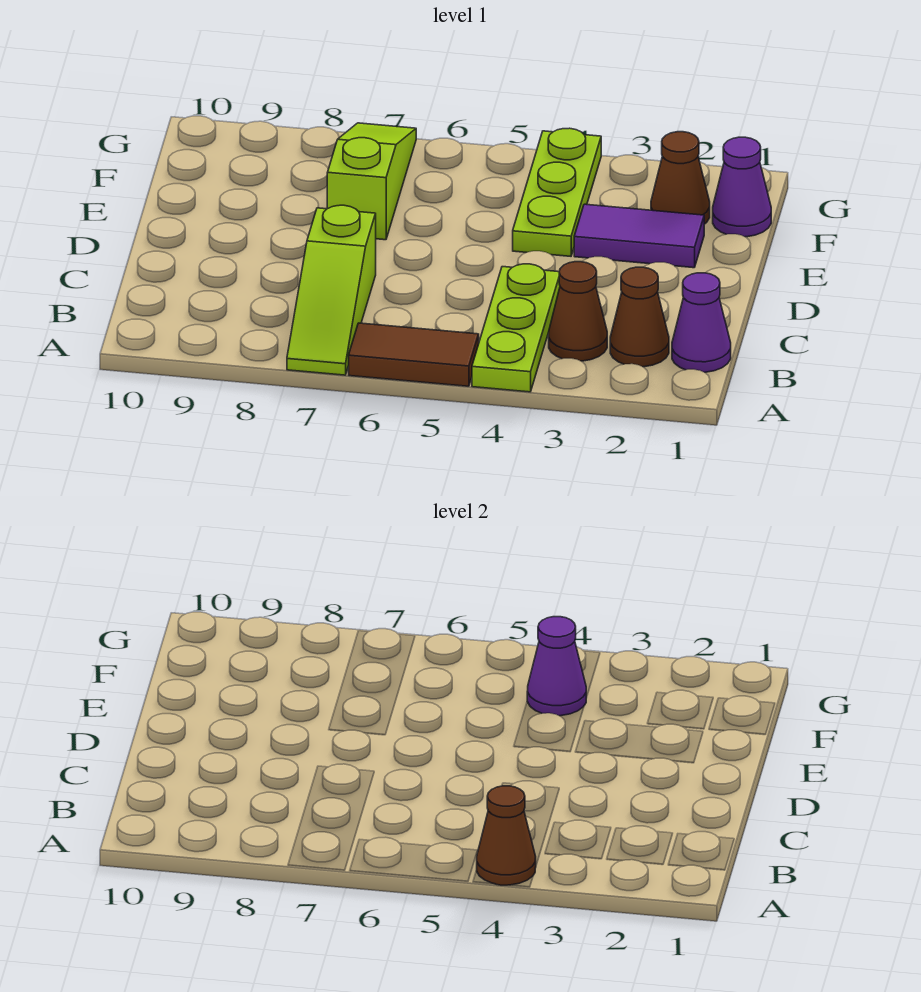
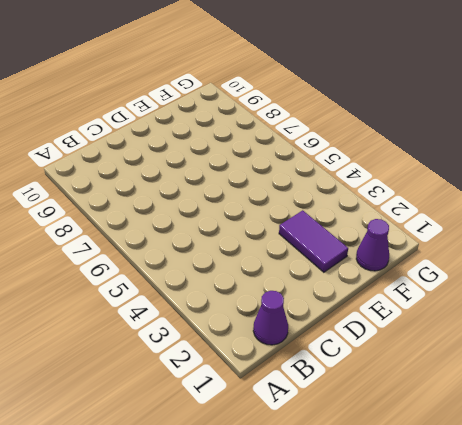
none -> lime 1x3 plate [472,264,560,392]
none -> brown 1x2 tile [349,323,479,386]
none -> lime 1x3 slope [287,205,376,375]

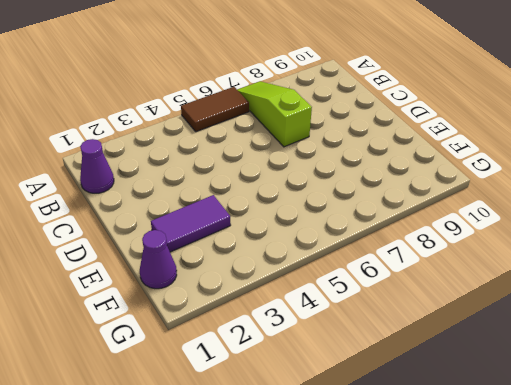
none -> lime 1x3 plate [472,264,560,392]
none -> brown 1x1 cone [610,267,669,367]
none -> brown 1x1 cone [549,262,607,361]

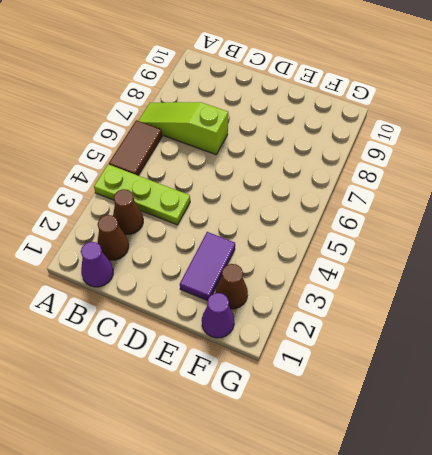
none -> lime 1x3 plate [513,128,601,256]
none -> lime 1x3 slope [327,123,416,240]
none -> brown 1x1 cone [477,786,536,885]

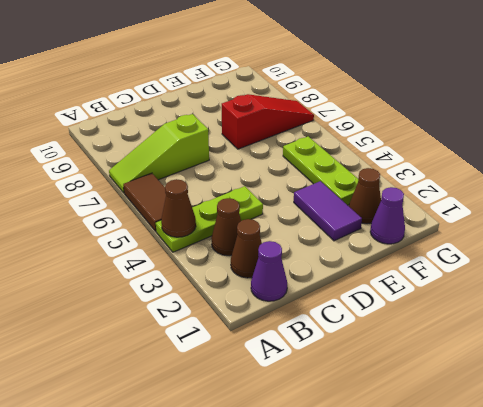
red 1x3 slope [222,94,314,149] -> lime 1x3 slope [327,123,416,240]
lime 1x3 plate [283,137,358,205] -> lime 1x3 plate turned to [513,128,601,256]
none -> purple 1x1 cone [527,617,586,716]

